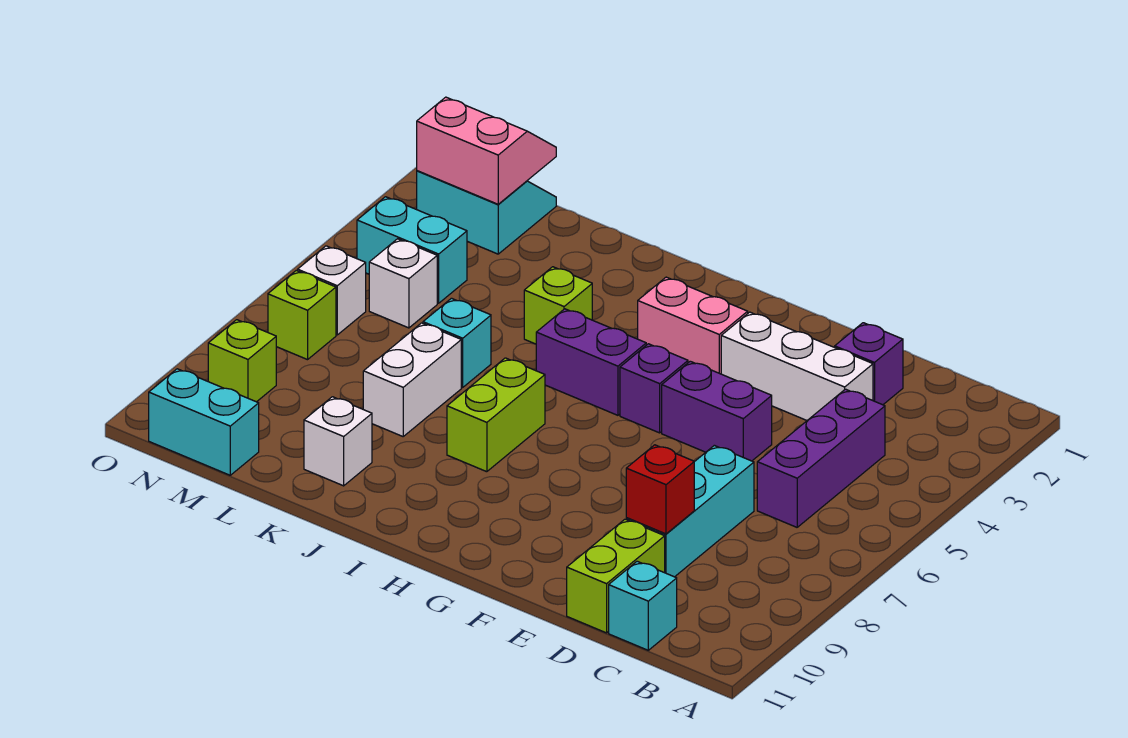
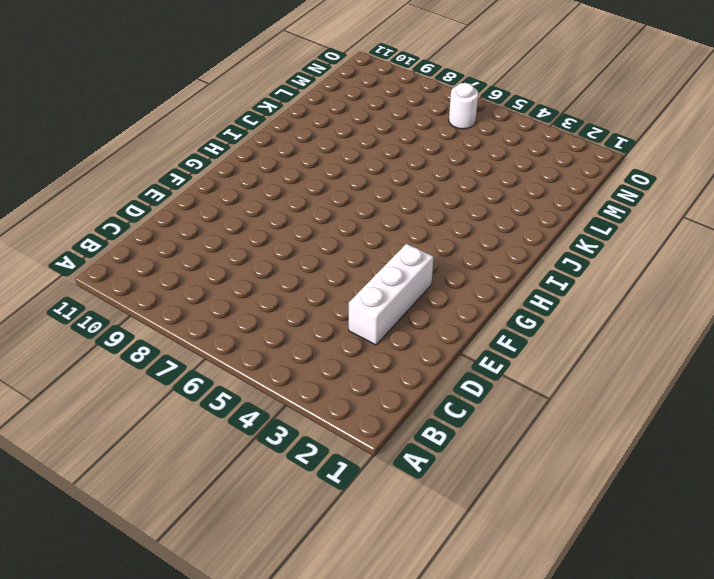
white 1x1 round brick [449,83,478,129] -> white 1x1 brick [298,246,366,335]
none -> purple 1x3 brick [757,389,885,527]
none -> cyan 1x1 brick [609,561,677,650]
none -> purple 1x1 brick [835,323,903,405]

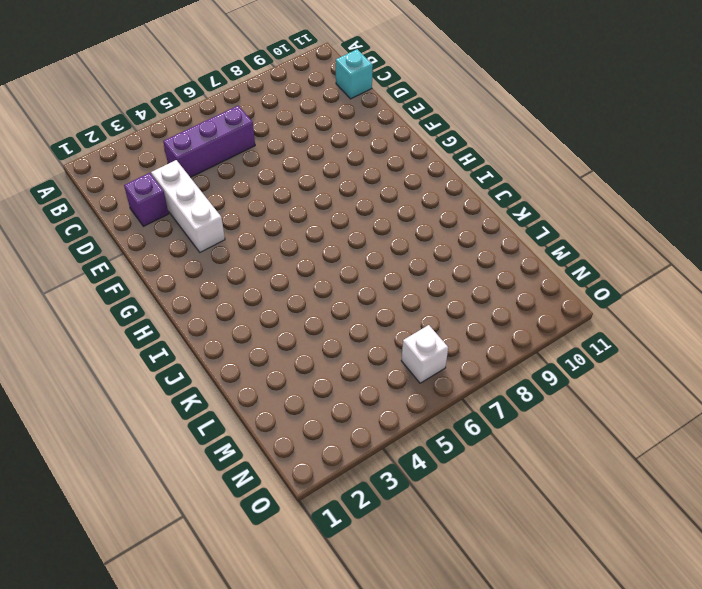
none -> cyan 1x3 brick [626,445,754,577]
none -> lime 1x2 brick [567,519,665,633]
none -> purple 1x2 brick [662,361,772,461]

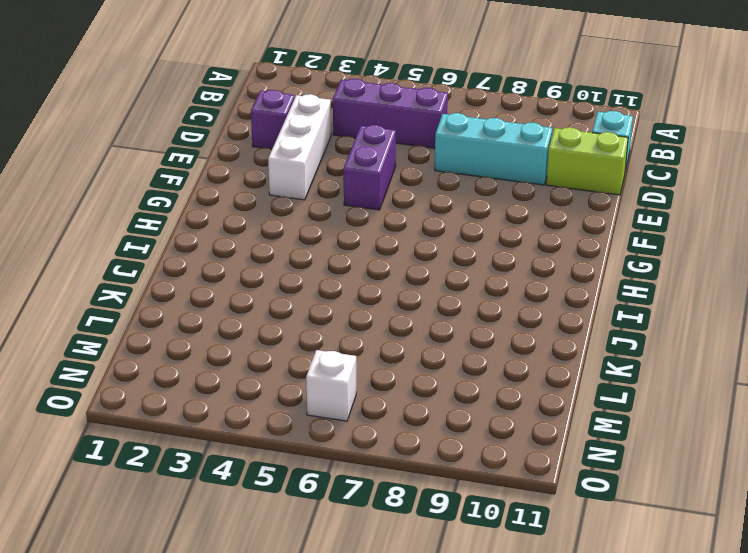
none -> pink 1x2 brick [638,277,748,374]
none -> purple 1x1 brick [620,344,688,433]
none -> purple 1x2 brick [536,309,646,415]

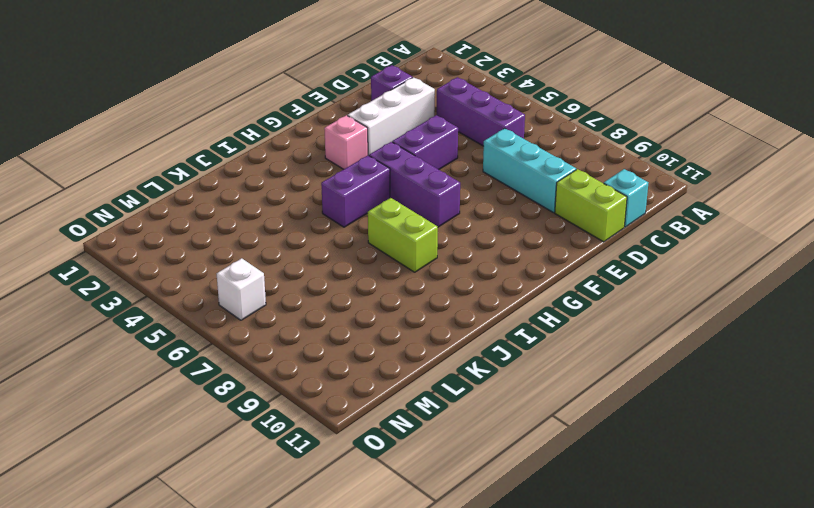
pink 1x1 brick [324,115,368,169] -> pink 1x2 brick [638,277,748,374]
purple 1x3 brick [369,142,460,227] -> purple 1x1 brick [620,344,688,433]
none -> lime 1x1 brick [524,267,592,344]
none -> cyan 1x1 brick [423,298,491,387]
none -> white 1x2 brick [363,323,461,436]

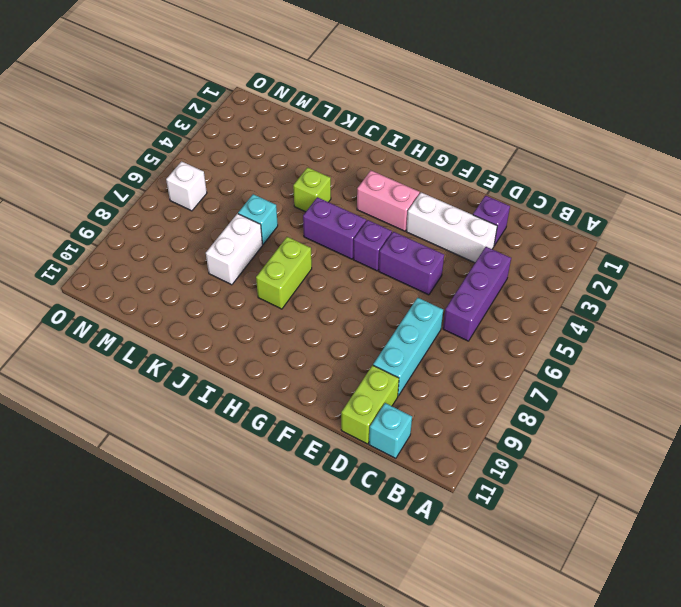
none -> white 1x1 brick [304,397,372,486]
none -> cyan 2x2 slope [417,171,556,254]
none -> cyan 1x2 brick [357,197,467,303]

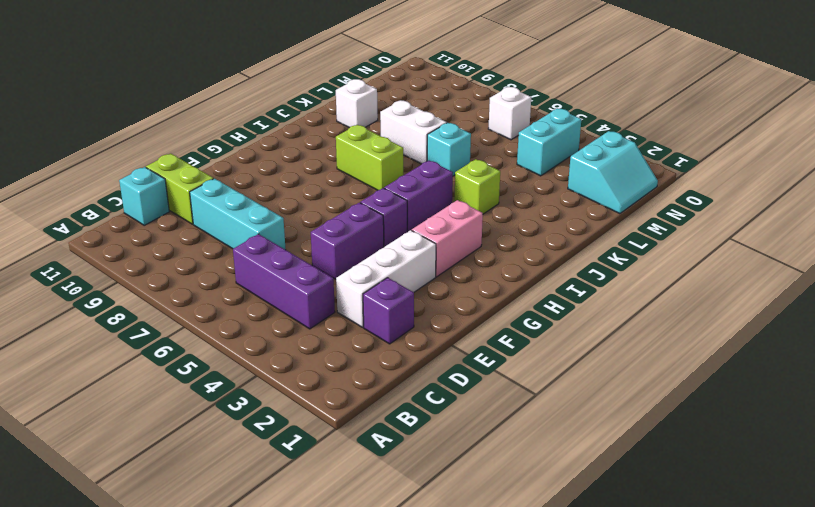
none -> white 1x1 brick [369,239,437,328]
none -> cyan 1x2 brick [149,369,259,475]
none -> lime 1x1 brick [268,270,336,360]

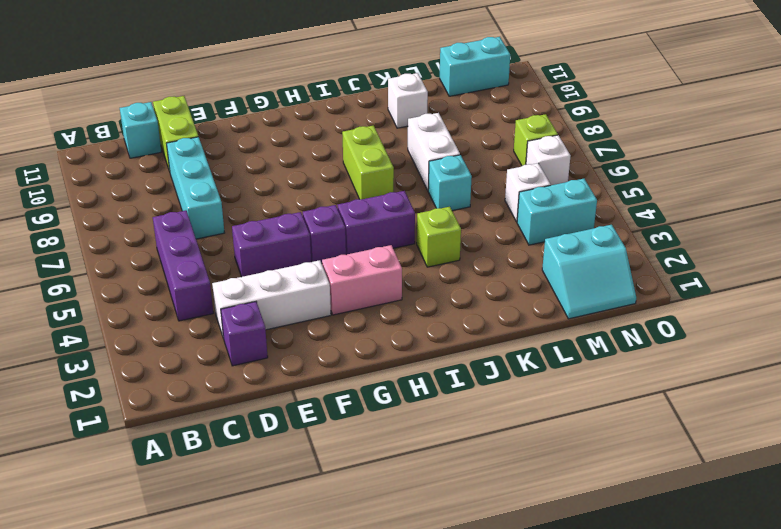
none -> lime 1x1 brick [208,320,276,402]
none -> red 1x1 brick [626,445,694,534]
none -> pink 2x2 slope [417,97,556,204]

